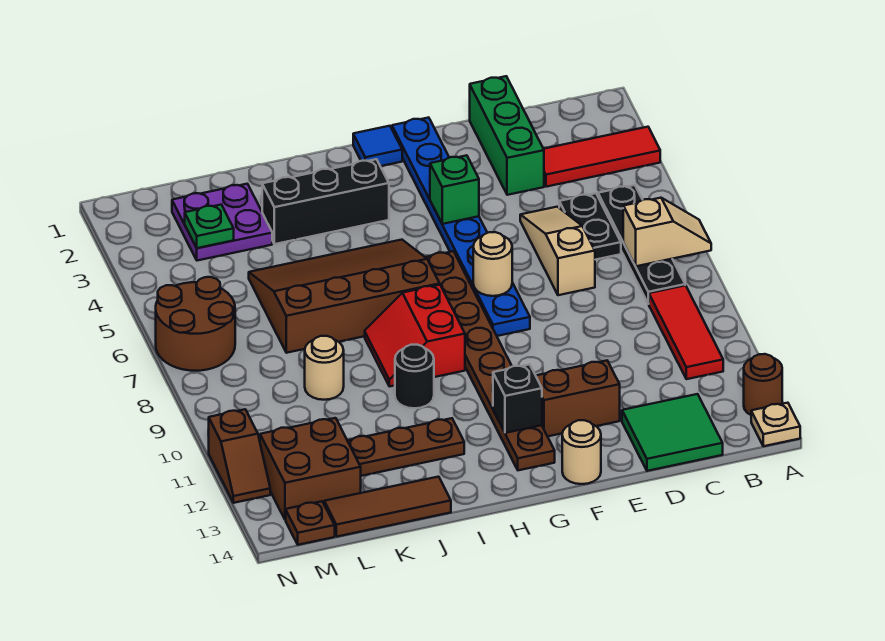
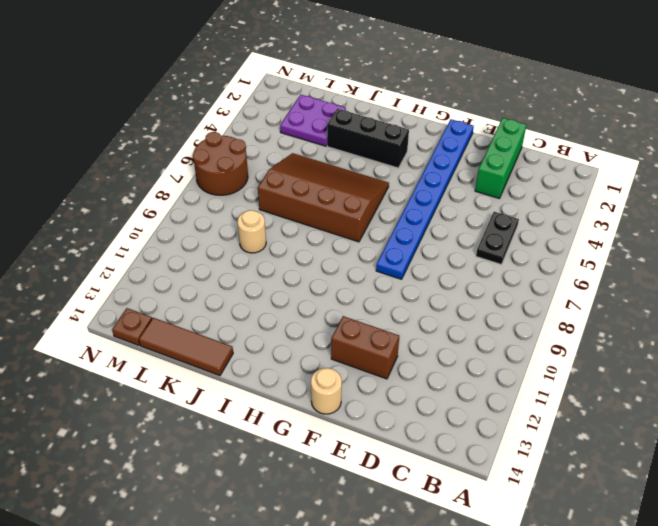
none -> red 1x3 tile [544,127,660,187]
none -> brown 1x1 round brick [744,354,782,415]
none -> tan 1x1 plate [751,403,800,446]
none -> black 1x4 plate [598,185,685,304]

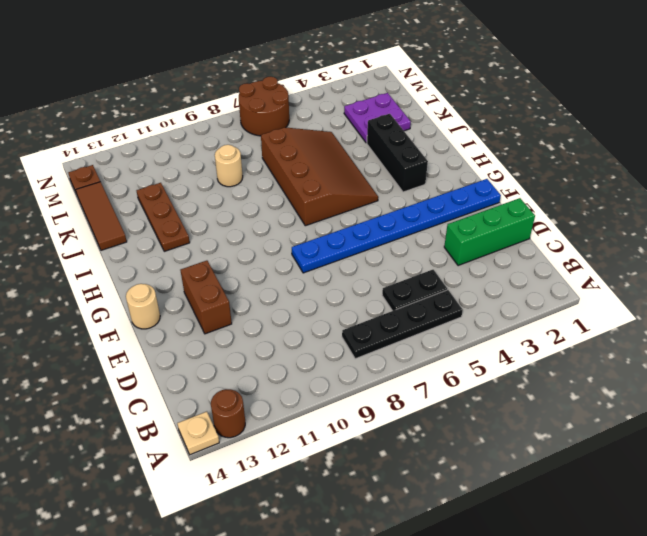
none -> red 1x3 tile [544,127,660,187]
none -> red 1x3 tile [649,285,723,379]
none -> green 2x2 tile [622,394,723,471]
none -> tan 1x3 slope [520,207,595,295]

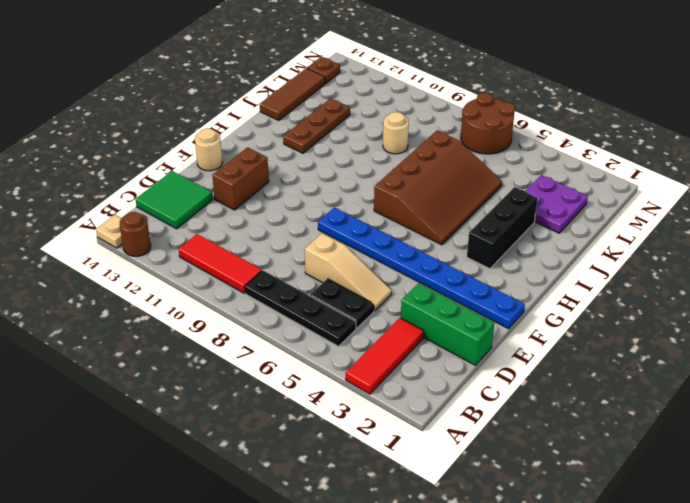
none -> blue 1x1 tile [353,126,402,166]
none -> brown 1x8 plate [425,251,555,470]
none -> red 2x2 slope [365,285,465,387]
none -> black 1x1 round brick [395,345,434,408]

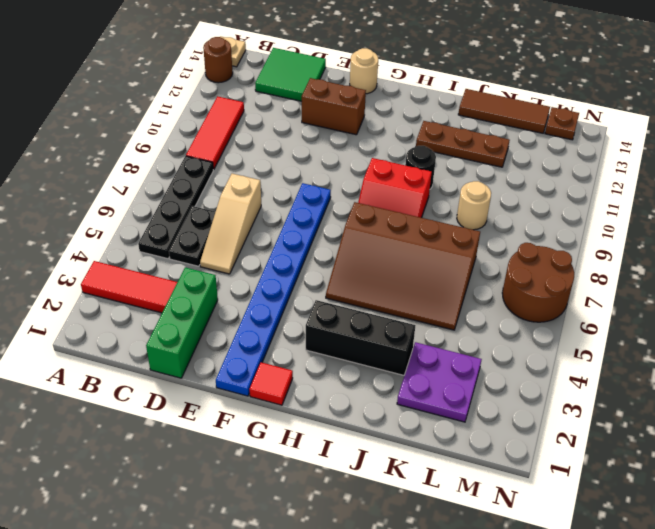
red 1x1 tile [249,362,293,405] -> blue 1x1 tile [353,126,402,166]
red 2x2 slope [358,158,432,218] -> red 2x2 slope turned to [365,285,465,387]
none -> brown 1x8 plate [425,251,555,470]
none -> brown 2x2 brick [260,418,361,520]
none -> brown 1x2 slope [209,409,270,503]
none -> tan 1x2 slope [623,198,711,266]

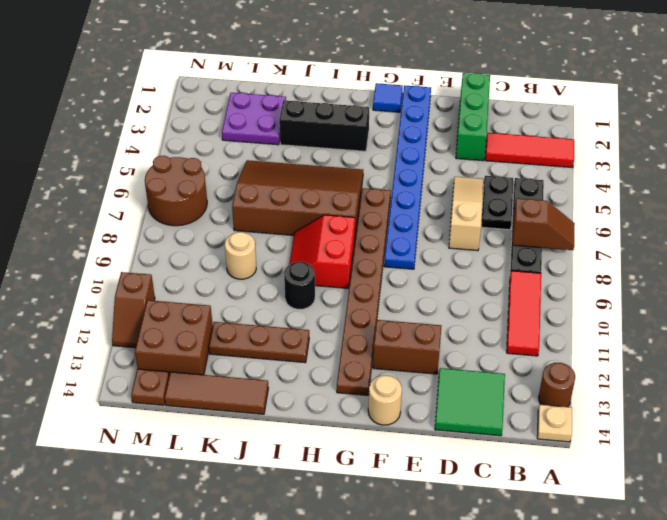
brown 1x2 slope [512,198,575,250] -> tan 1x2 slope [623,198,711,266]
none -> green 1x1 brick [430,155,479,224]
none -> tan 1x1 round brick [473,232,512,296]
none -> black 1x1 brick [493,364,542,433]
none -> green 1x1 plate [185,205,234,248]

